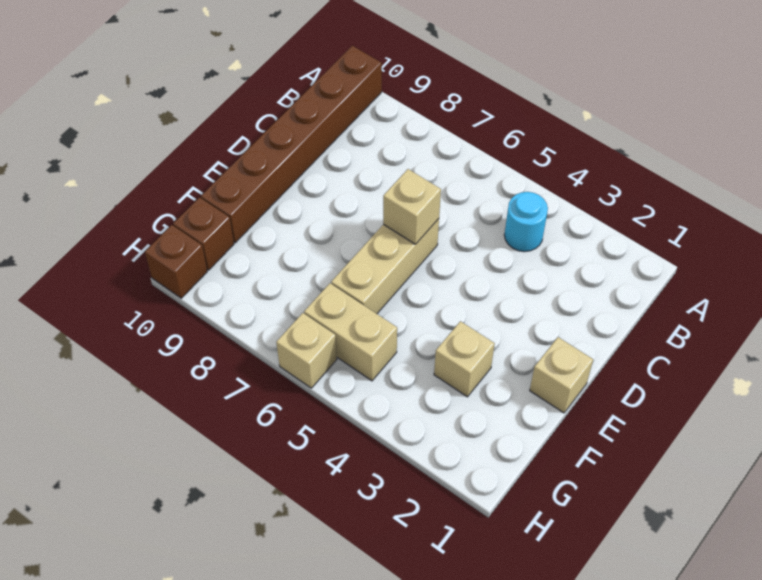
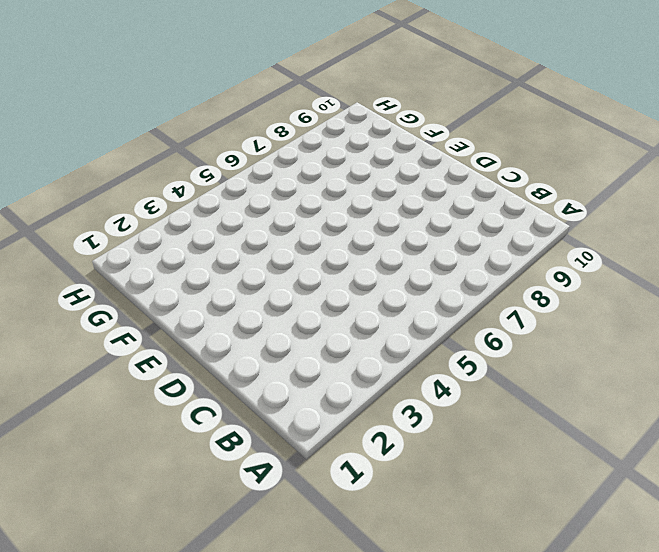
none -> brown 1x6 brick [201,46,382,243]
none -> cyan 1x1 round brick [504,192,548,252]

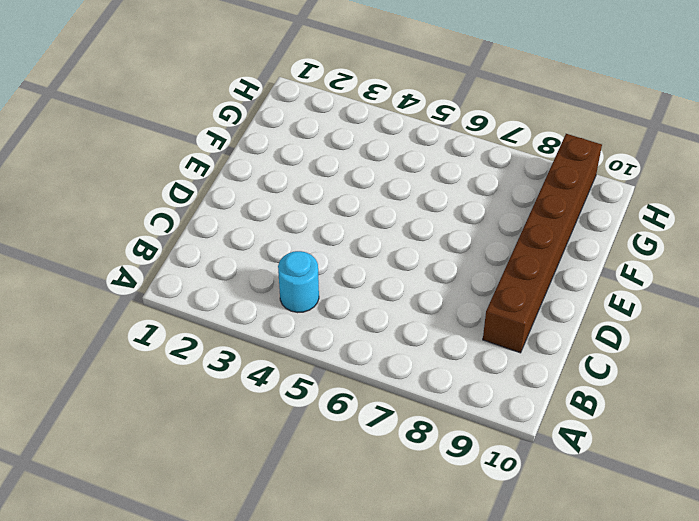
brown 1x6 brick [483,134,602,353] -> brown 1x6 brick moved to [201,46,382,243]
none -> tan 1x3 brick [331,219,439,314]
none -> tan 1x1 brick [530,337,593,413]

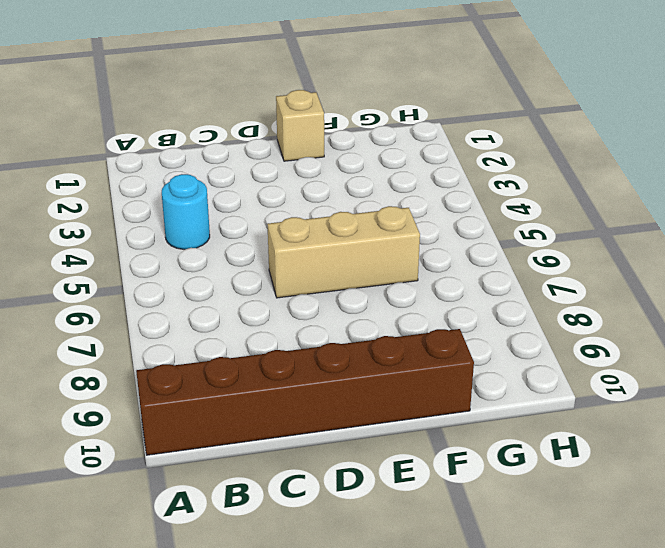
none -> tan 1x1 brick [434,321,495,397]
none -> tan 1x2 brick [304,283,397,381]

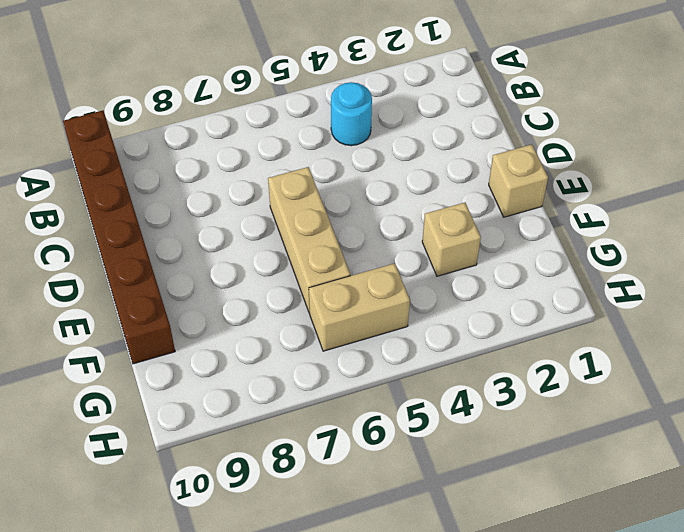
none -> brown 1x1 brick [173,198,234,270]
none -> tan 1x1 brick [276,313,337,388]

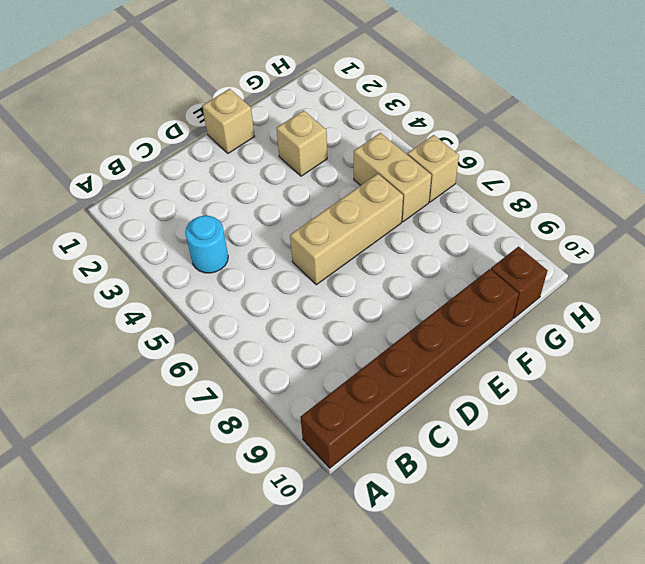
none -> brown 1x1 brick [145,225,207,298]
none -> tan 1x1 brick [383,169,441,244]

